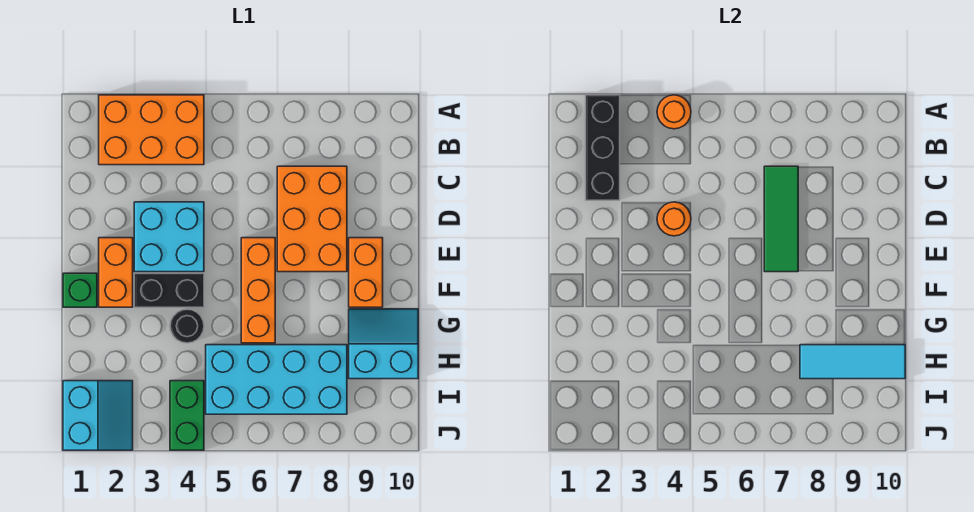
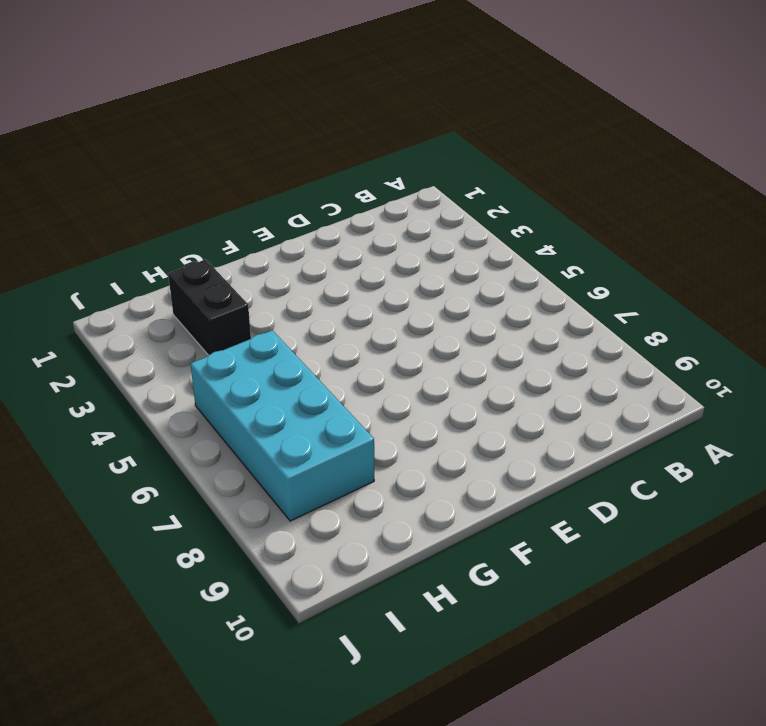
black 1x2 brick [168,259,251,355] -> black 1x2 brick moved to [134,273,204,307]
none -> orange 2x3 brick [99,95,204,165]
none -> orange 2x3 brick [277,166,347,272]
none -> cyan 2x2 brick [134,202,204,272]

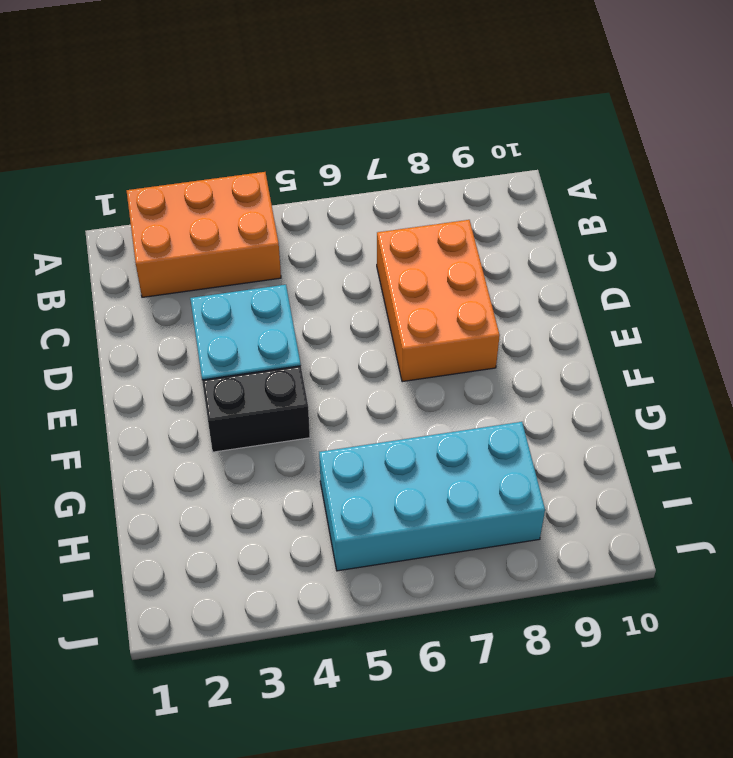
none -> orange 1x2 brick [99,238,133,307]
none -> orange 1x3 brick [241,238,275,343]
none -> orange 1x2 brick [349,238,383,307]

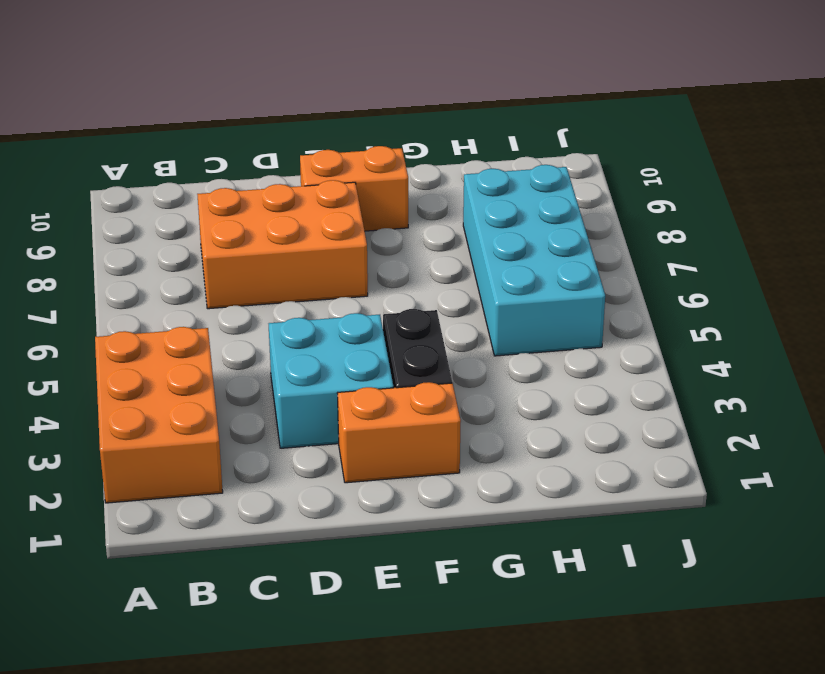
none -> orange 1x3 brick [241,238,275,343]
none -> green 1x1 brick [63,273,97,307]
none -> black 1x1 round brick [170,309,204,343]

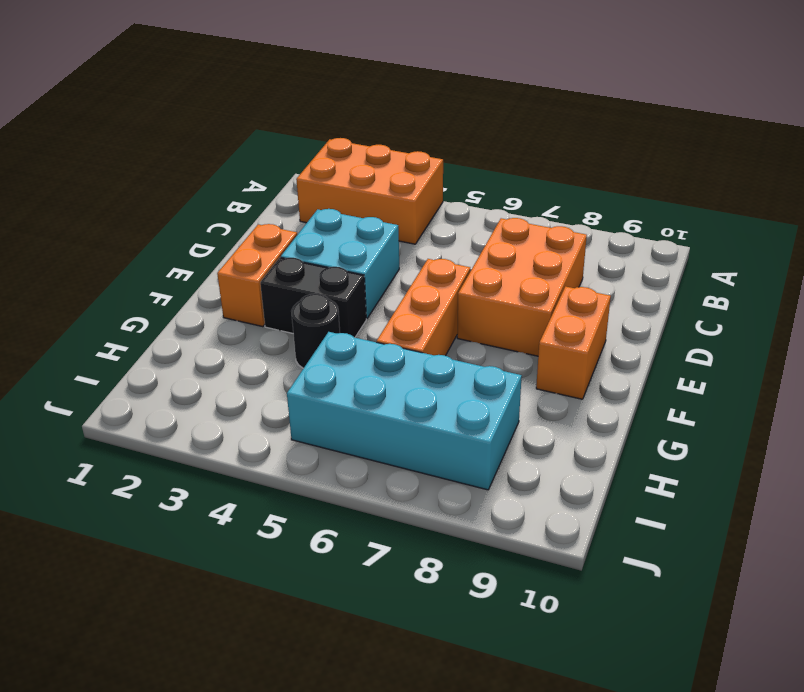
none -> green 1x1 brick [63,273,97,307]
none -> cyan 2x2 slope [349,309,418,379]
none -> cyan 2x2 slope [63,381,133,450]

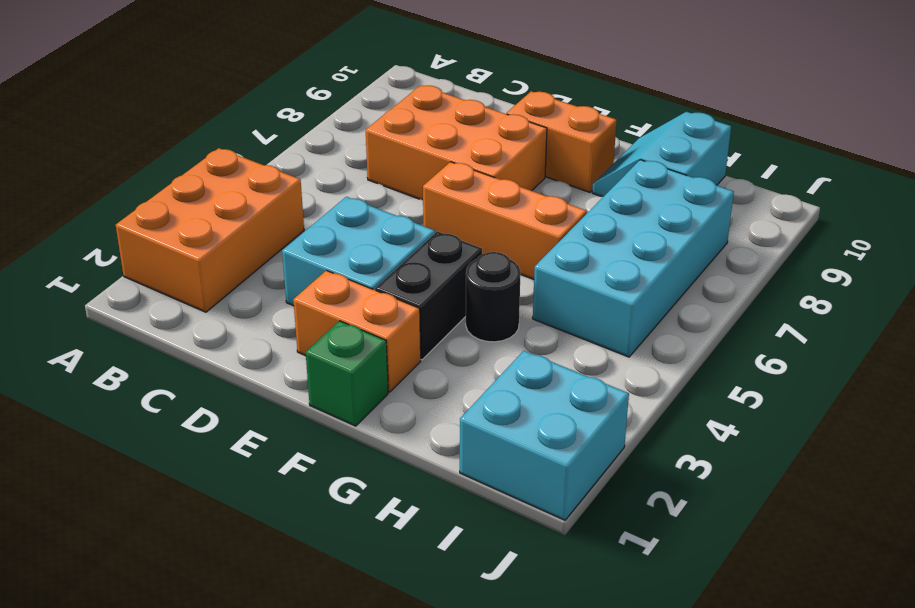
cyan 2x2 brick [460,351,629,520] -> cyan 2x2 slope [63,381,133,450]
none -> green 1x2 brick [170,381,204,450]
none -> black 1x3 brick [586,95,620,200]
none -> orange 1x1 round brick [657,95,691,129]

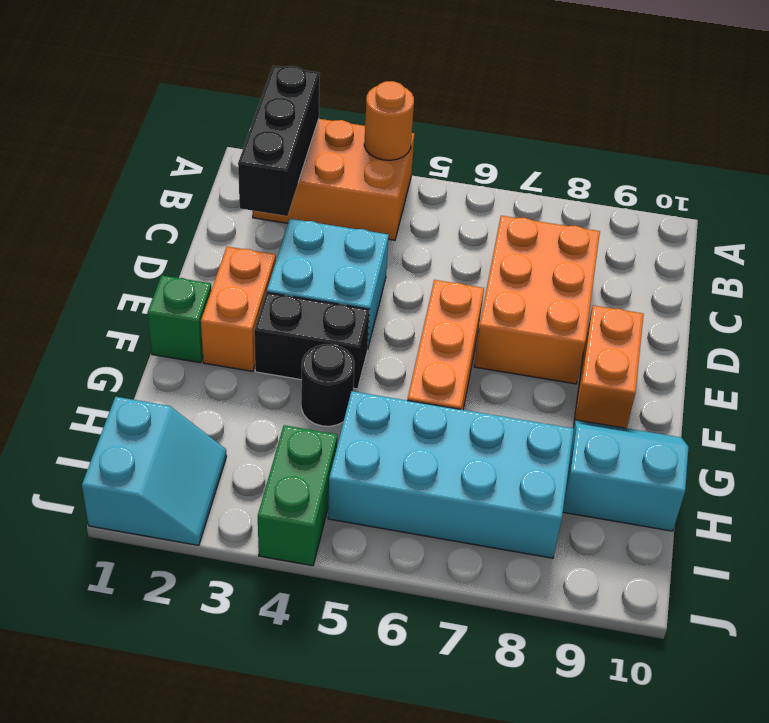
none -> green 1x3 tile [764,166,798,272]
none -> orange 1x1 round brick [657,202,691,236]
none -> cyan 1x3 tile [800,345,905,379]

